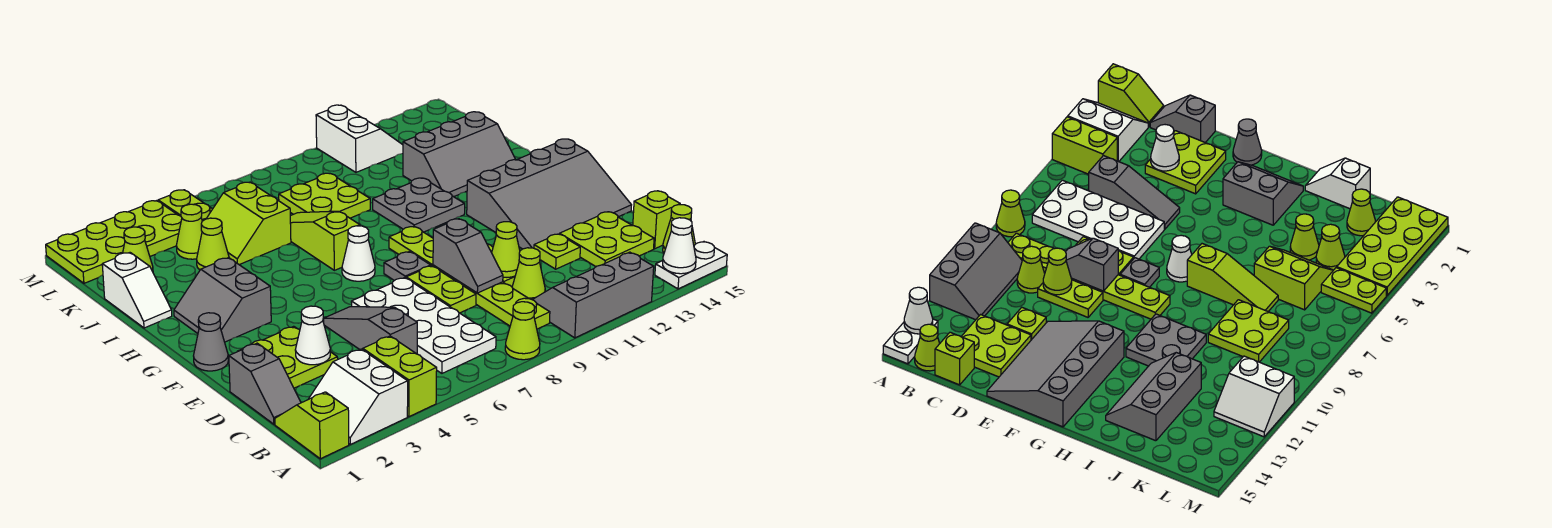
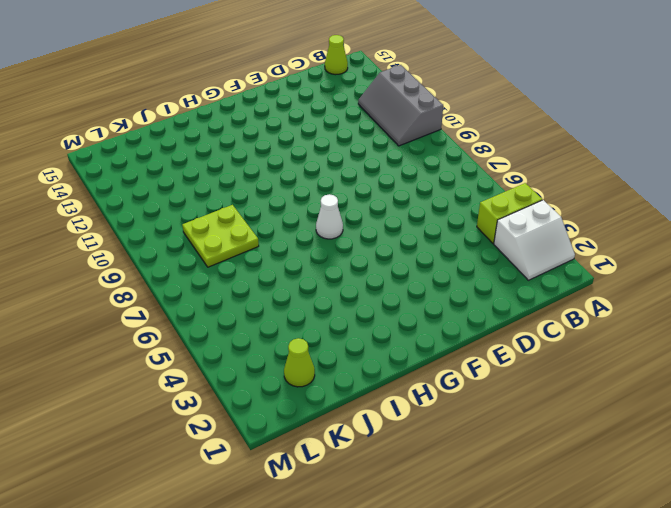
none -> lime 1x2 slope [275,392,349,459]
none -> lime 1x1 cone [505,302,540,360]
none -> white 1x2 plate [655,242,727,289]
none -> white 2x4 plate [351,278,496,373]

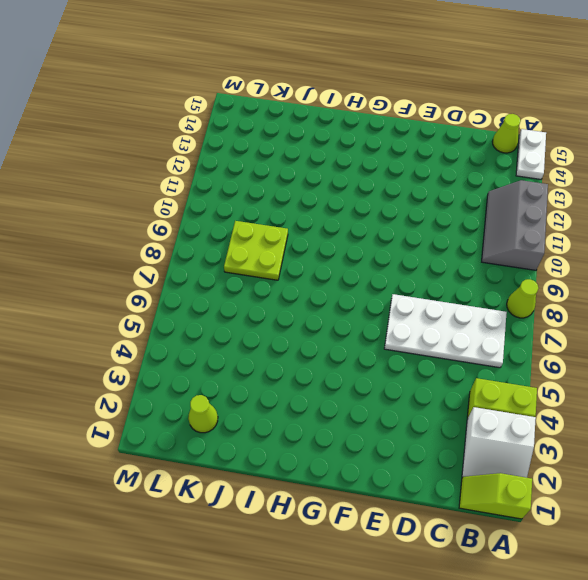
none -> lime 1x6 plate [389,226,550,329]
none -> grey 1x2 slope [229,343,301,424]
none -> grey 1x3 slope [324,307,417,354]
none -> lime 1x1 cone [512,248,545,300]

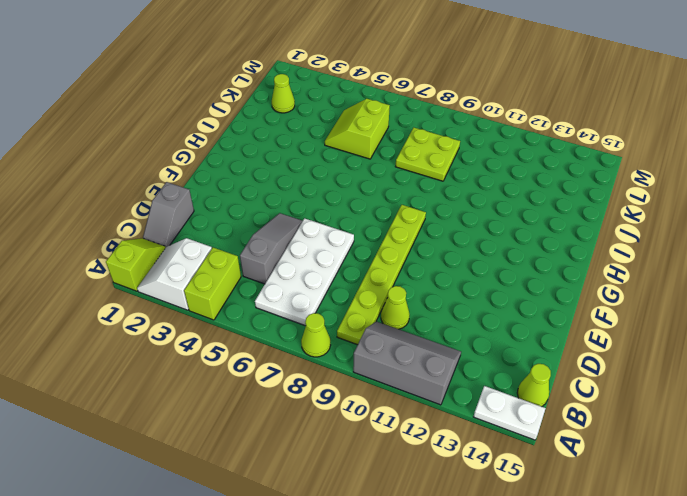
none -> lime 2x2 plate [560,212,654,266]
none -> lime 1x1 brick [633,191,680,249]
none -> lime 2x2 plate [239,326,338,388]
none -> lime 1x2 plate [406,266,476,313]

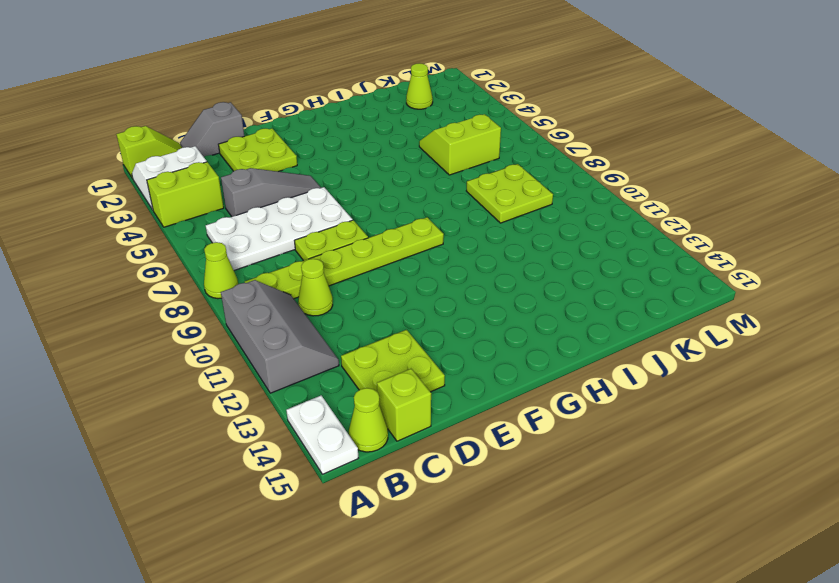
none -> lime 1x2 plate [1038,280,1103,317]
none -> lime 1x1 plate [534,234,580,269]
none -> grey 3x4 slope [467,139,631,249]
none -> grey 1x1 cone [194,313,228,371]

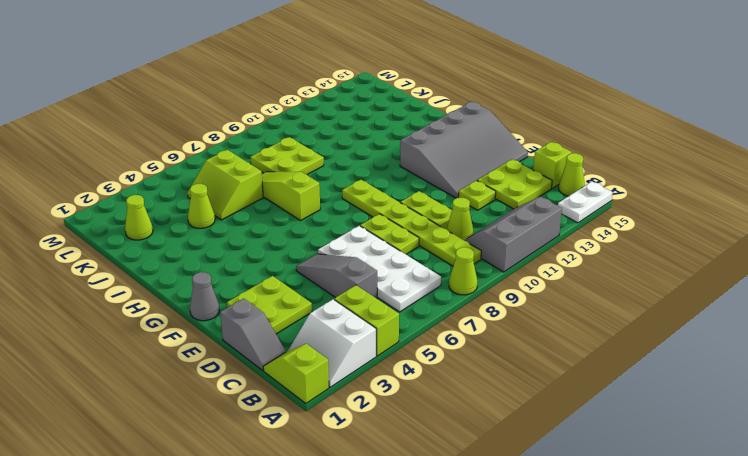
none -> grey 1x1 plate [384,252,431,281]
none -> grey 2x2 slope [174,258,271,342]
none -> white 1x1 cone [342,226,375,281]
none -> grey 2x2 plate [373,178,465,232]

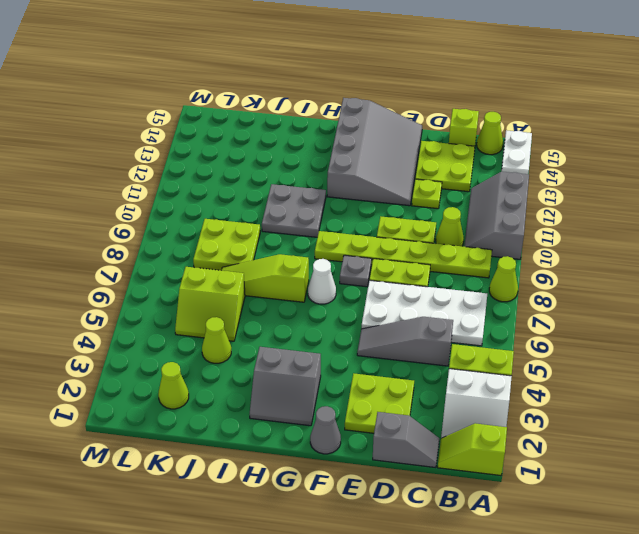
none -> white 1x2 slope [102,253,172,328]
none -> grey 2x3 slope [403,112,516,197]
none -> lime 1x1 cone [176,204,202,259]
none -> lime 2x4 plate [46,201,182,283]

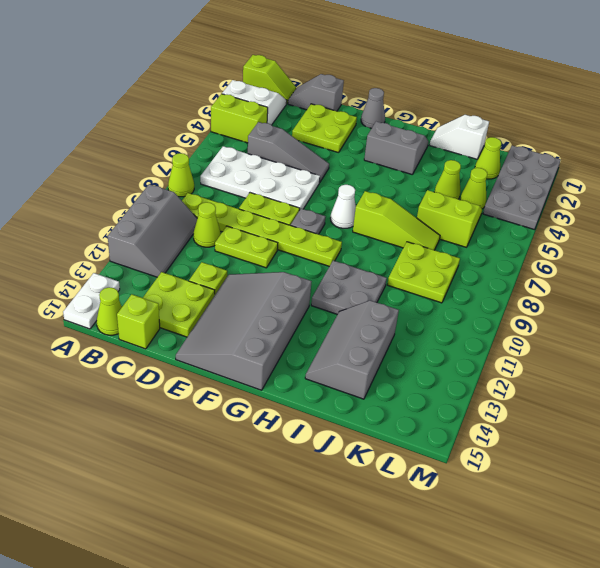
grey 2x4 plate [483,146,561,230] -> lime 2x4 plate [46,201,182,283]
none -> lime 1x2 plate [158,190,212,221]
none -> white 2x2 slope [316,105,403,172]
none -> white 1x1 cone [663,218,696,274]
none -> white 1x1 cone [295,306,330,365]

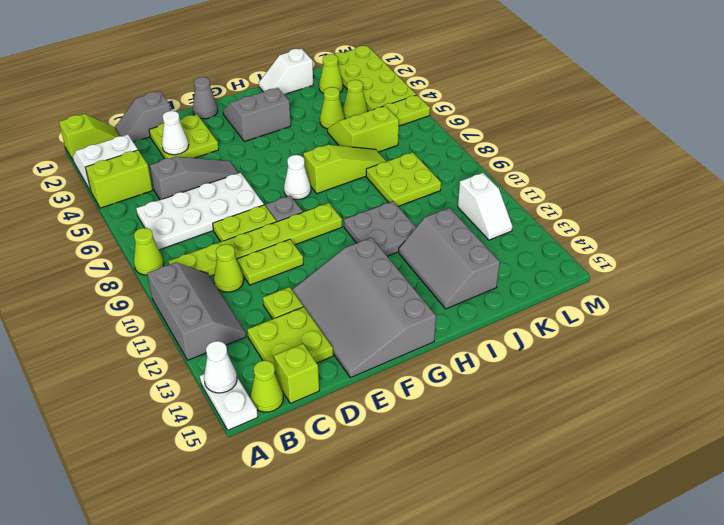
white 1x2 slope [458,173,512,240] -> white 2x2 slope [316,105,403,172]
none -> grey 1x2 slope [433,219,503,293]
none -> lime 1x1 cone [492,222,520,277]

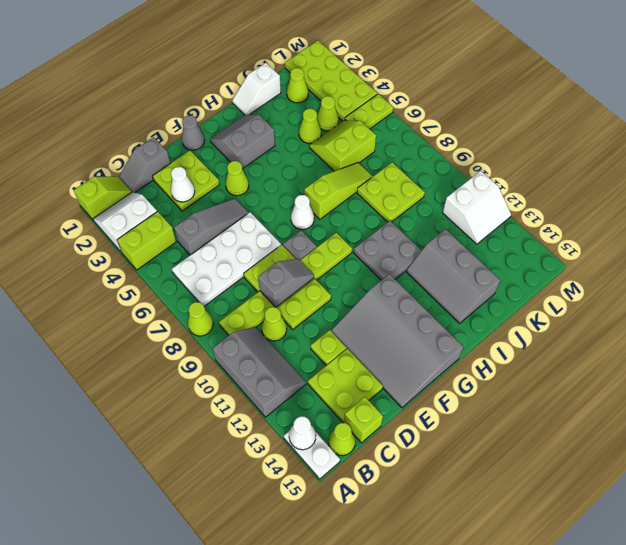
grey 1x2 slope [258,259,314,307] -> grey 1x2 slope turned to [433,219,503,293]
lime 1x1 cone [226,161,249,196] -> lime 1x1 cone moved to [492,222,520,277]

